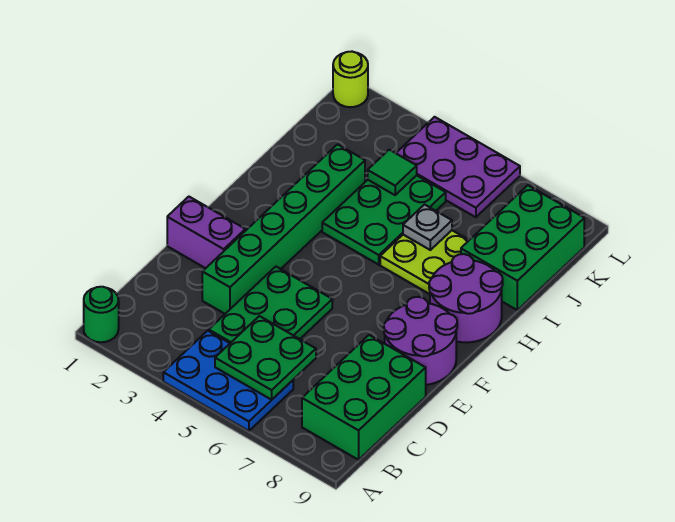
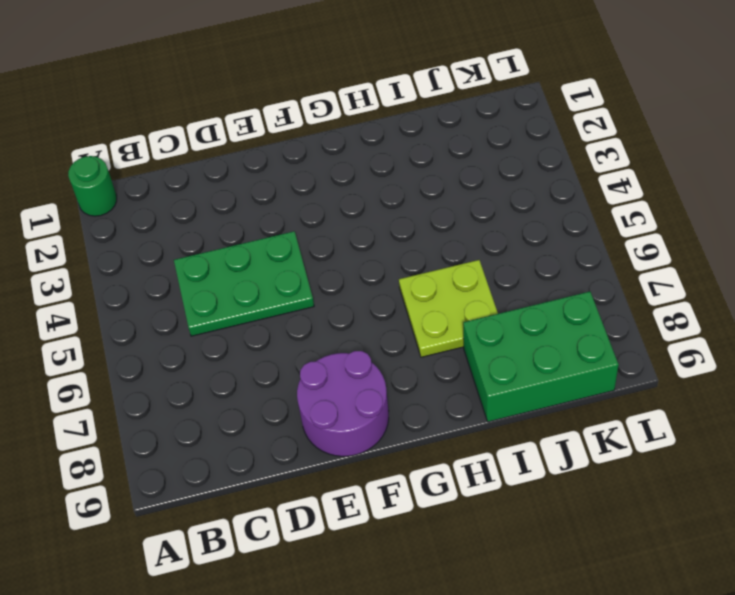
none -> blue 2x3 plate [163,331,293,431]
none -> green 2x3 brick [302,335,426,460]
none -> green 1x6 brick [202,144,365,314]

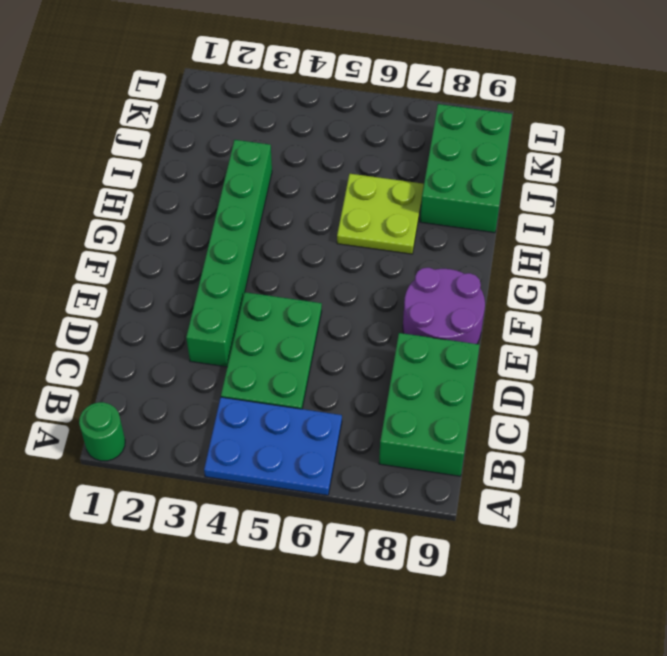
none -> purple 1x2 brick [167,197,245,268]
none -> purple 2x2 round brick [429,254,503,342]
none -> green 2x3 plate [322,175,446,265]

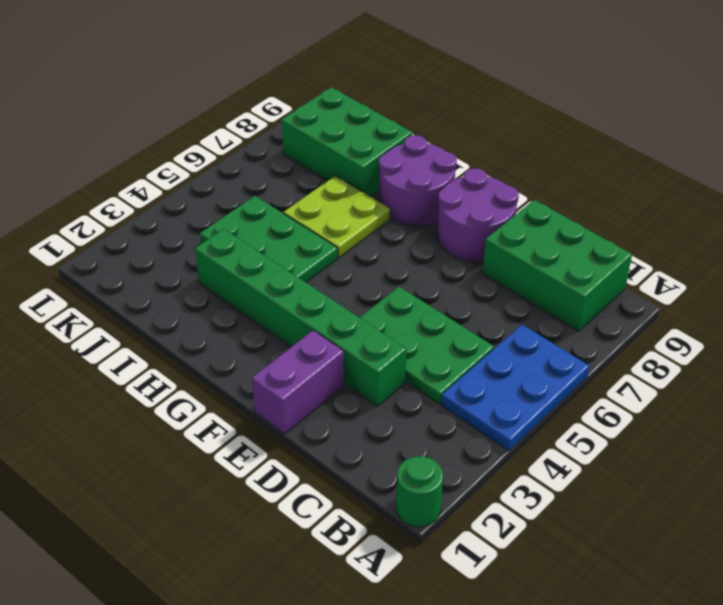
none -> purple 2x3 plate [396,117,520,217]
none -> lime 1x1 round brick [333,52,368,107]
none -> green 2x2 plate [215,316,316,400]

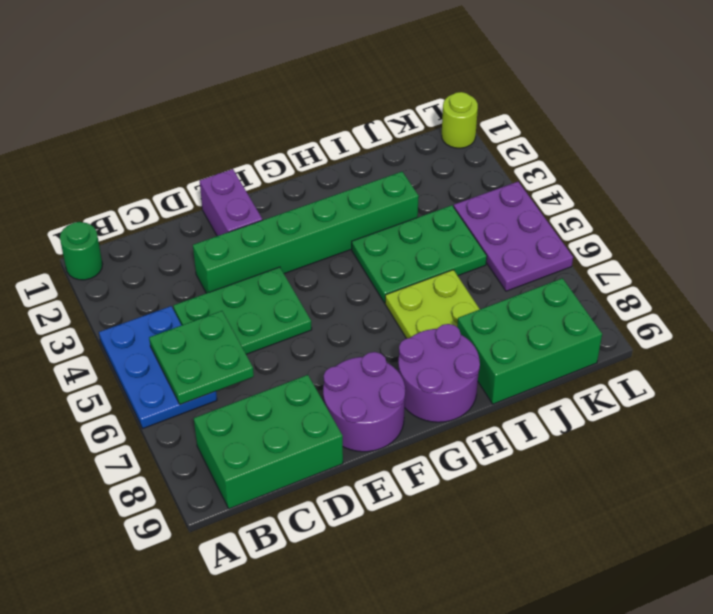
none -> grey 1x1 plate [403,205,452,250]
none -> green 1x1 tile [368,150,417,195]

